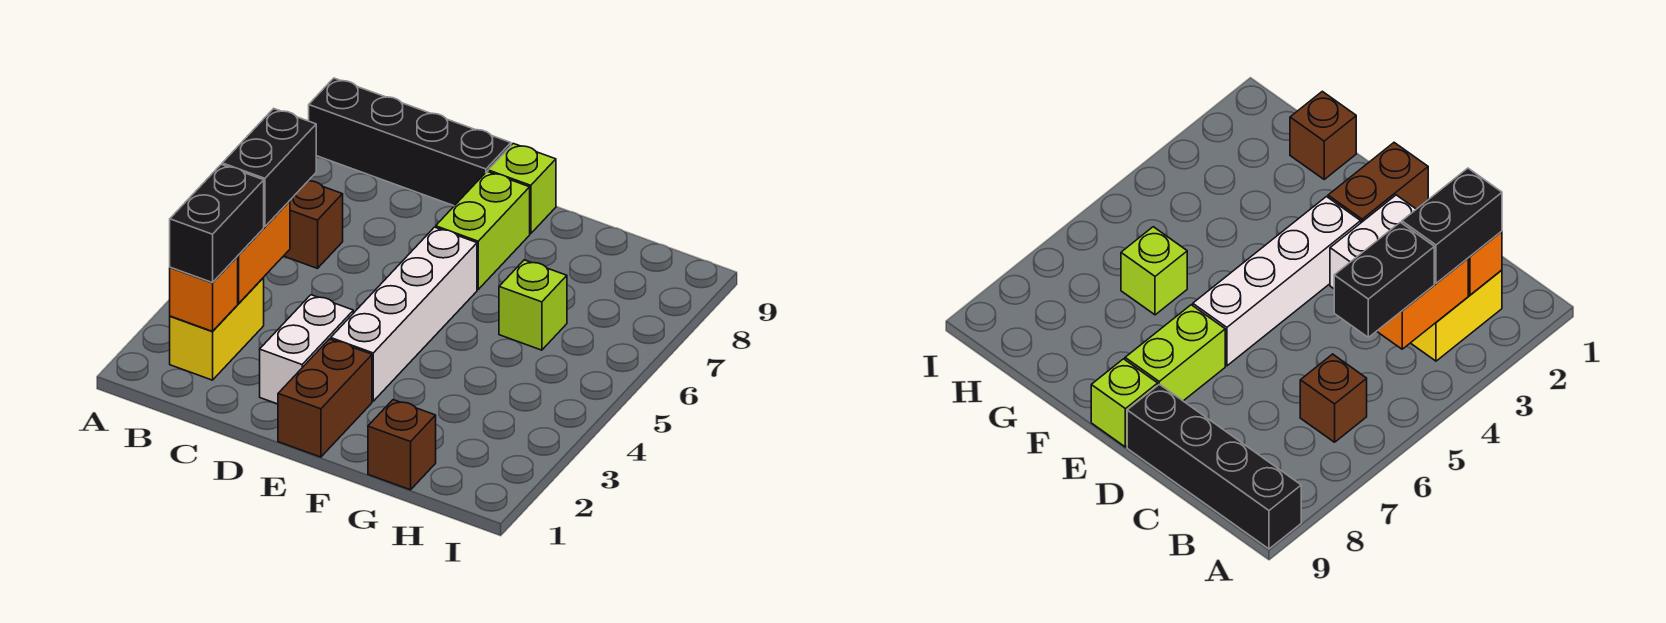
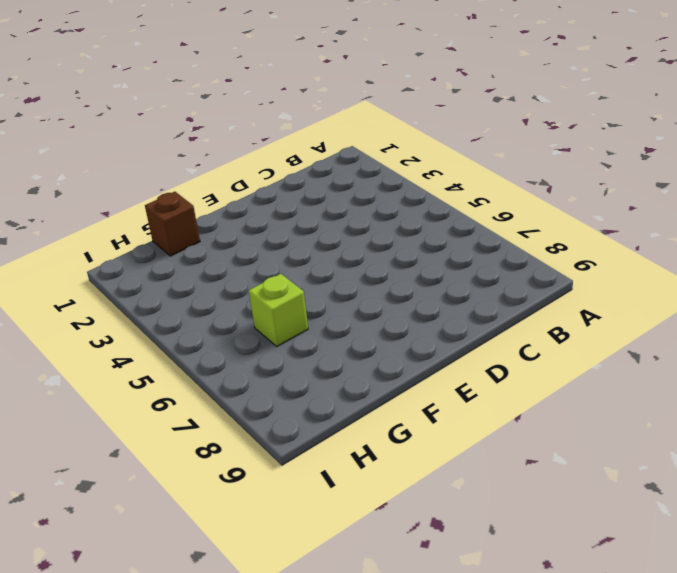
none -> black 1x4 brick [309,78,511,206]
none -> yellow 1x2 brick [170,278,264,380]
none -> brown 1x1 brick [284,181,343,268]

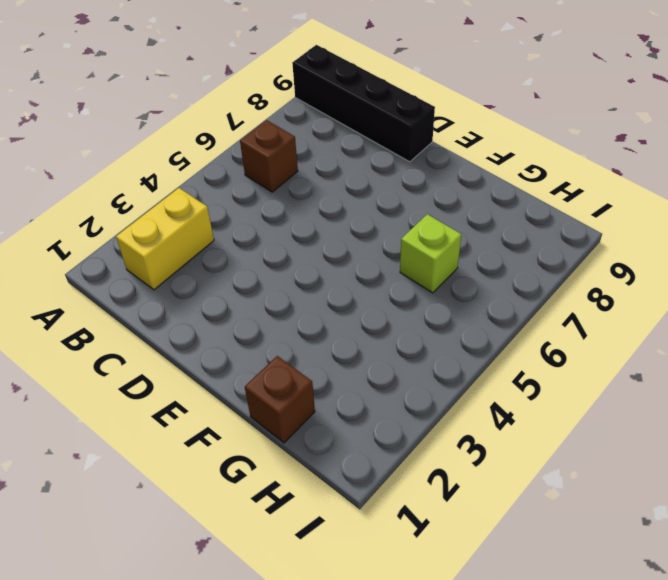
none -> white 1x2 brick [260,295,353,404]
none -> brown 1x2 brick [278,339,372,457]
none -> white 1x4 brick [331,227,477,401]

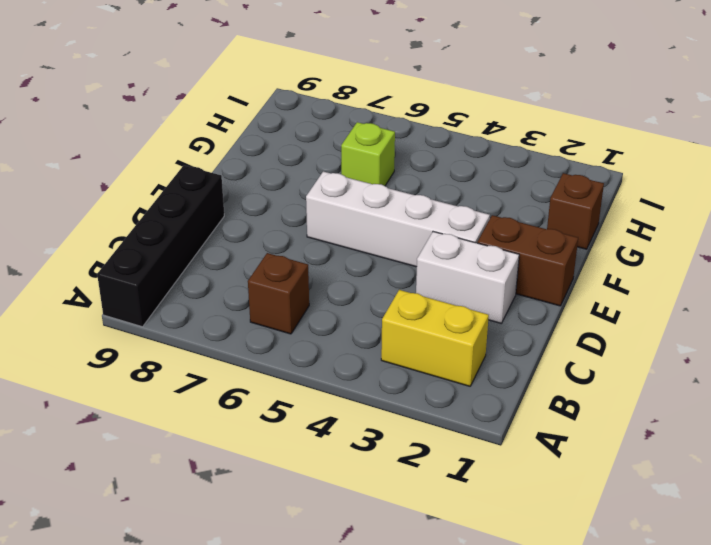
none -> lime 1x2 brick [436,172,530,289]
none -> lime 1x1 brick [488,143,556,234]
none -> orange 1x1 brick [170,257,238,331]

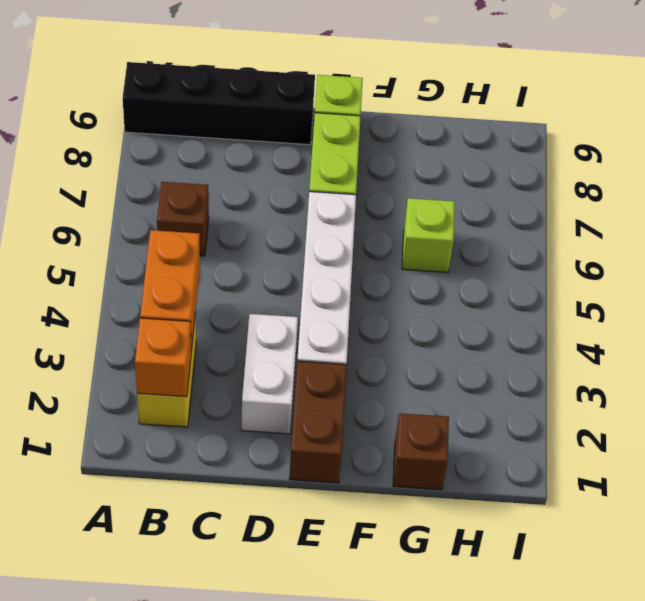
none -> black 1x2 brick [170,164,264,283]
none -> black 1x2 brick [222,109,316,227]

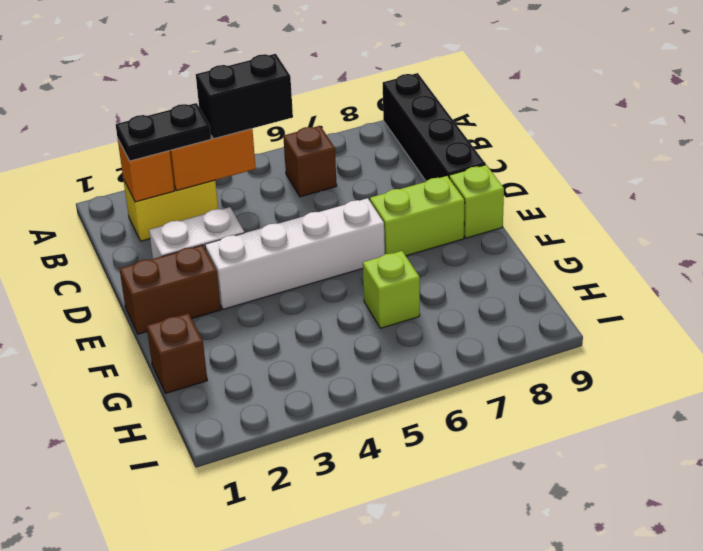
black 1x2 plate [116,103,211,161] -> black 1x2 brick [170,164,264,283]

